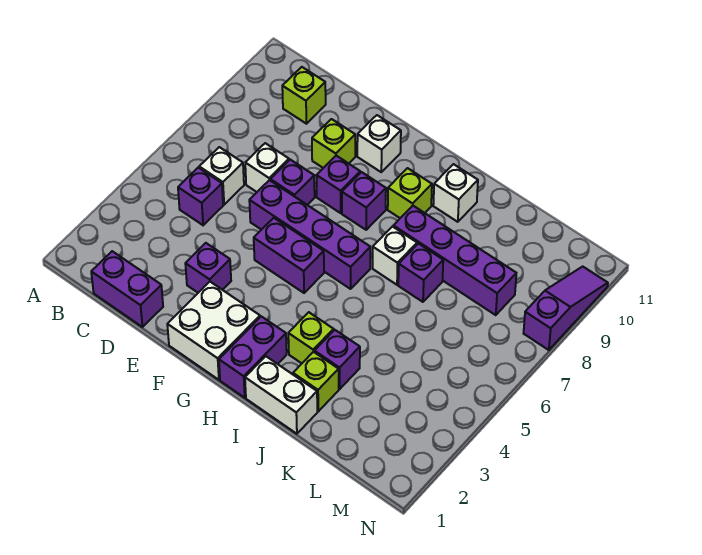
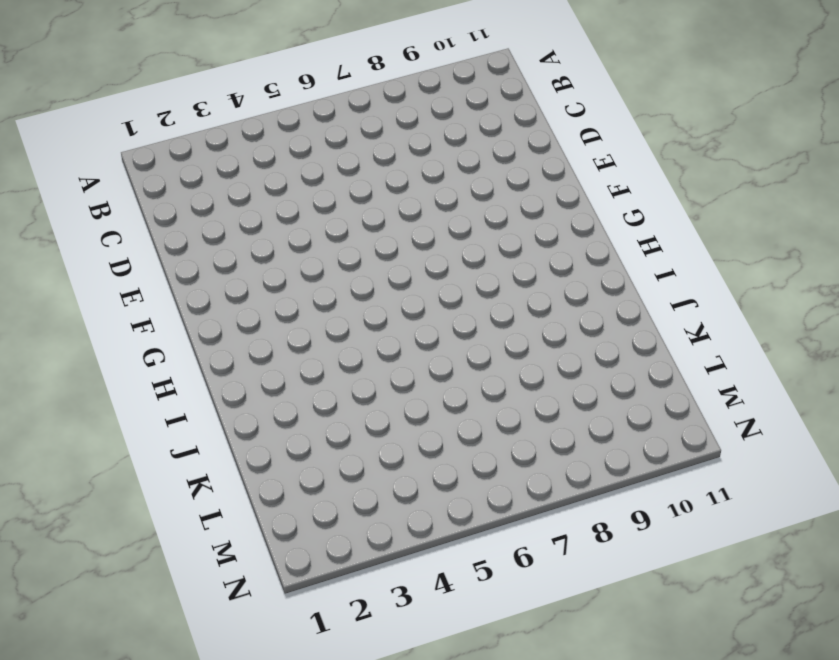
none -> purple 1x2 brick [91,251,163,327]
none -> purple 1x1 brick [178,168,223,225]
none -> white 1x1 brick [199,147,244,205]

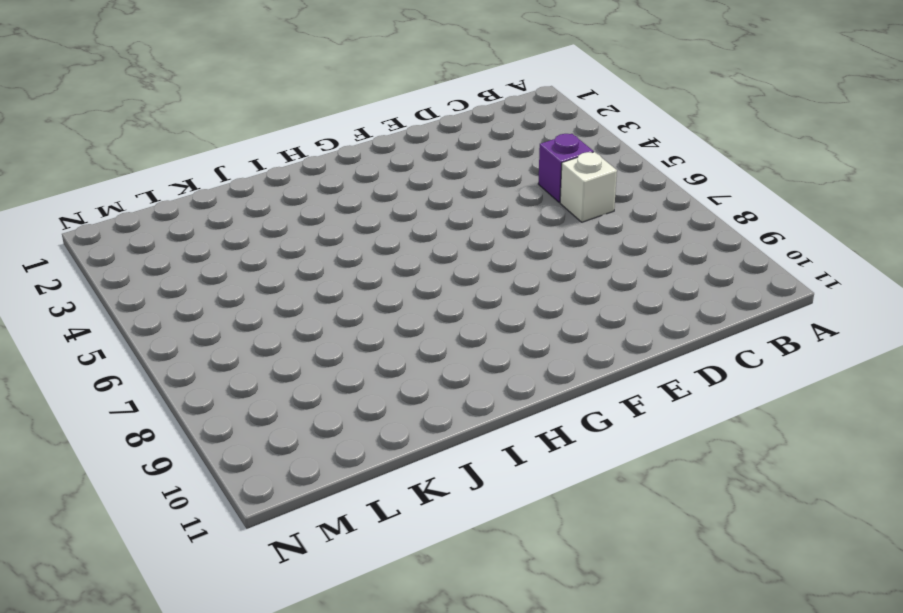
none -> purple 1x2 brick [91,251,163,327]
none -> lime 1x1 brick [282,67,326,124]
none -> white 1x1 brick [245,143,289,192]

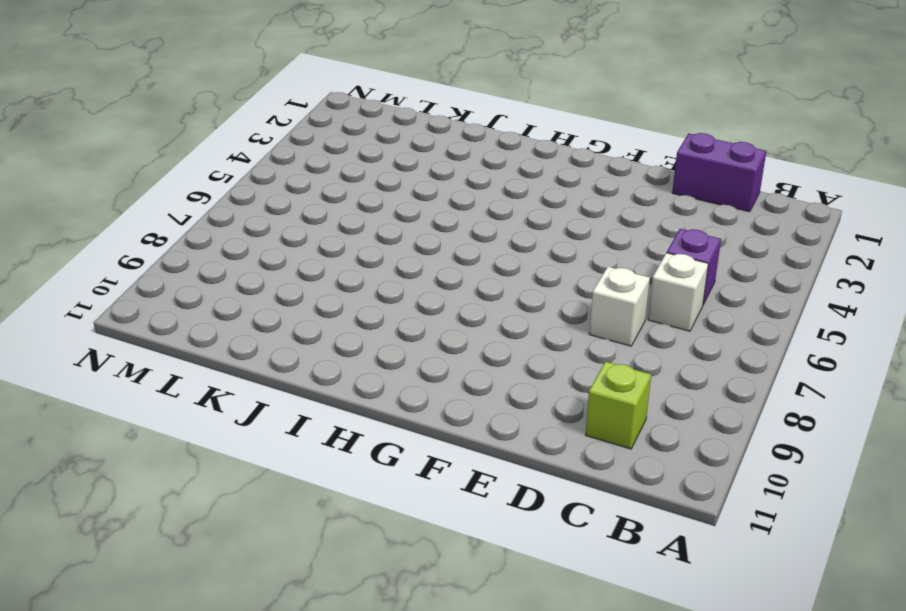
none -> purple 1x1 brick [185,243,231,293]
none -> purple 1x4 brick [249,180,370,289]
none -> purple 1x1 brick [270,160,315,205]

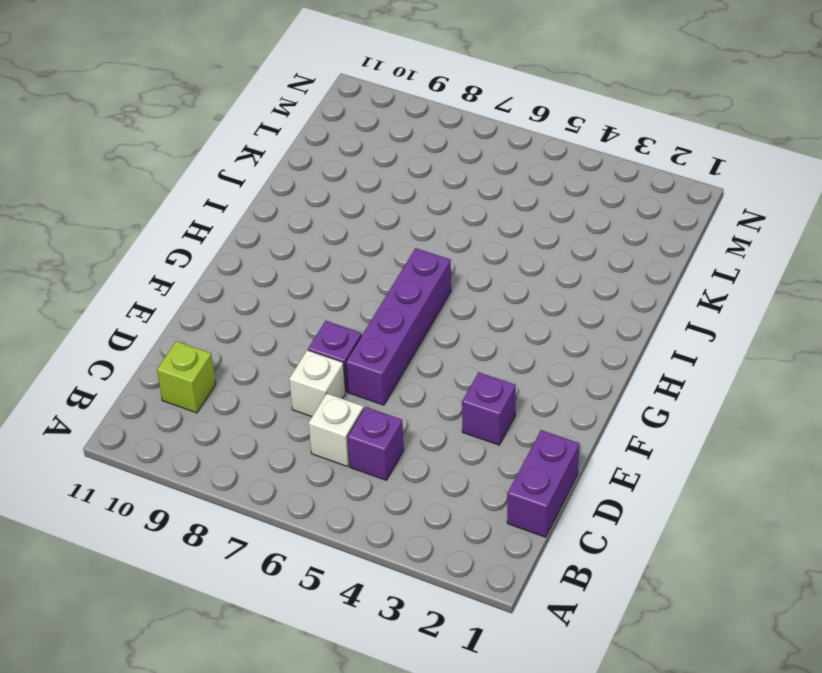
none -> lime 1x1 brick [312,119,355,168]
none -> white 2x2 brick [167,282,260,380]
none -> purple 1x2 brick [254,218,324,293]

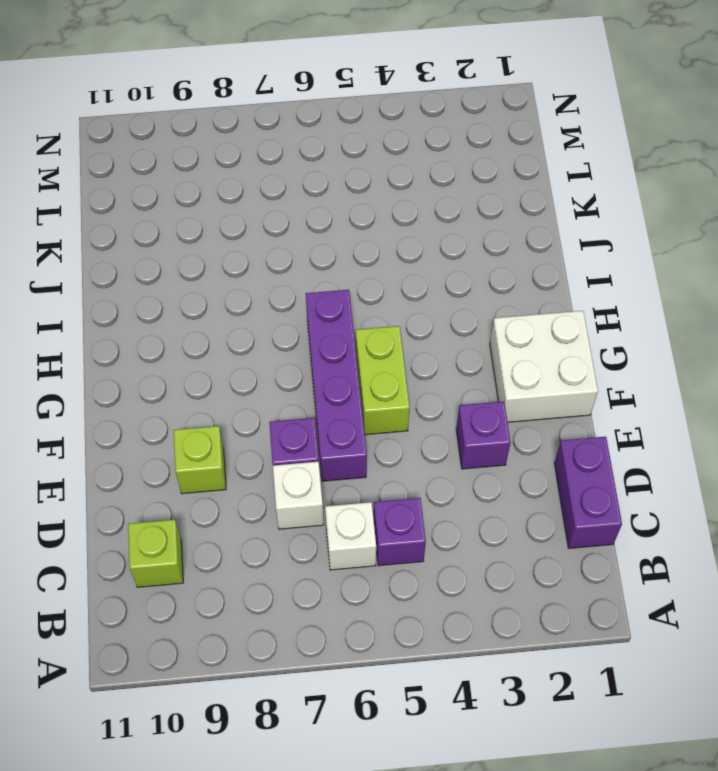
lime 1x2 brick [356,326,410,435] -> purple 1x2 brick [254,218,324,293]
none -> purple 1x1 brick [316,156,360,213]
none -> white 1x1 brick [357,115,401,172]
none -> purple 1x1 brick [342,172,386,230]

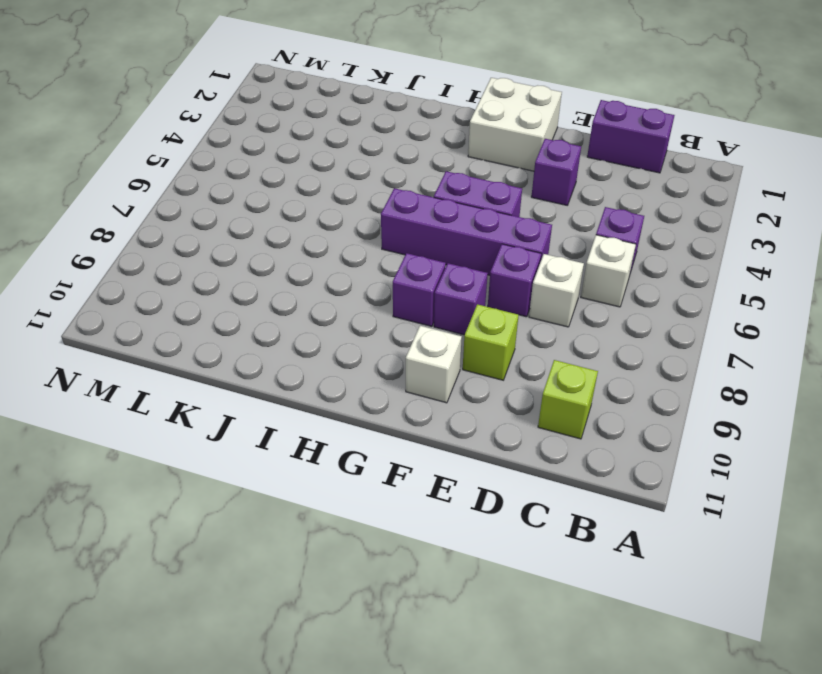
none -> purple 1x2 brick [219,316,287,398]
none -> lime 1x1 brick [388,168,432,218]
none -> white 1x2 brick [245,356,317,434]

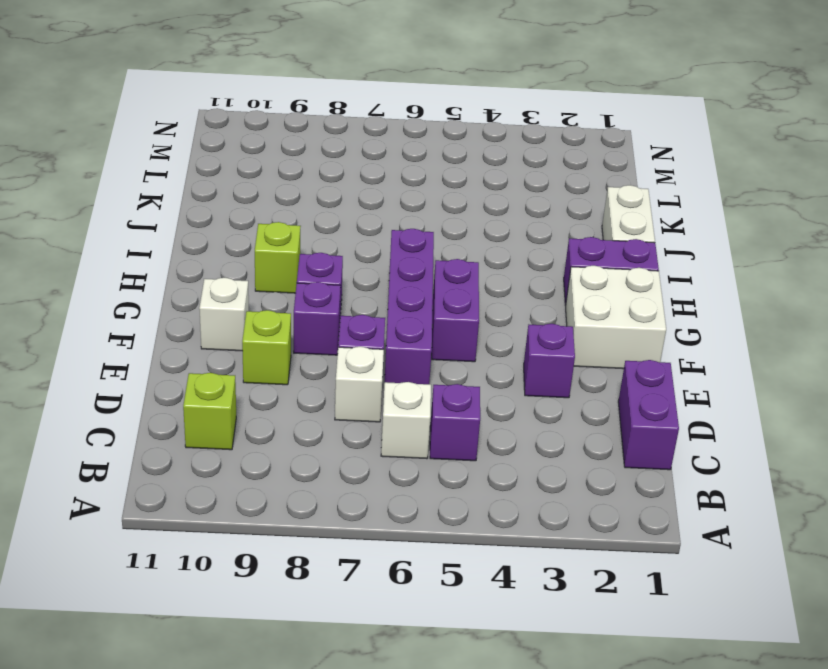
none -> lime 1x1 brick [288,312,334,363]
none -> white 1x1 brick [373,227,417,285]
none -> purple 1x4 brick [393,206,516,315]

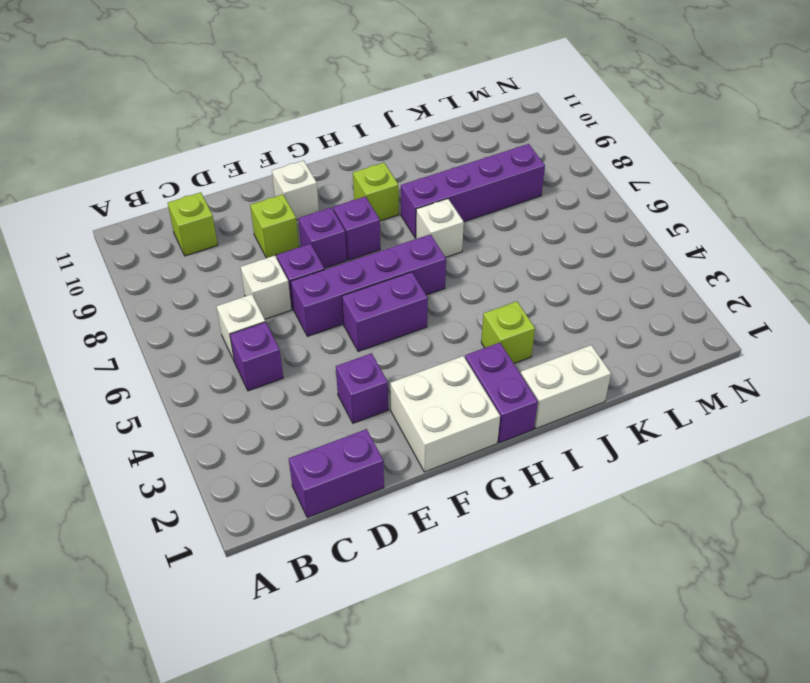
none -> white 1x1 brick [433,164,478,222]
none -> lime 1x1 brick [293,352,339,411]
none -> purple 1x1 brick [315,330,360,389]

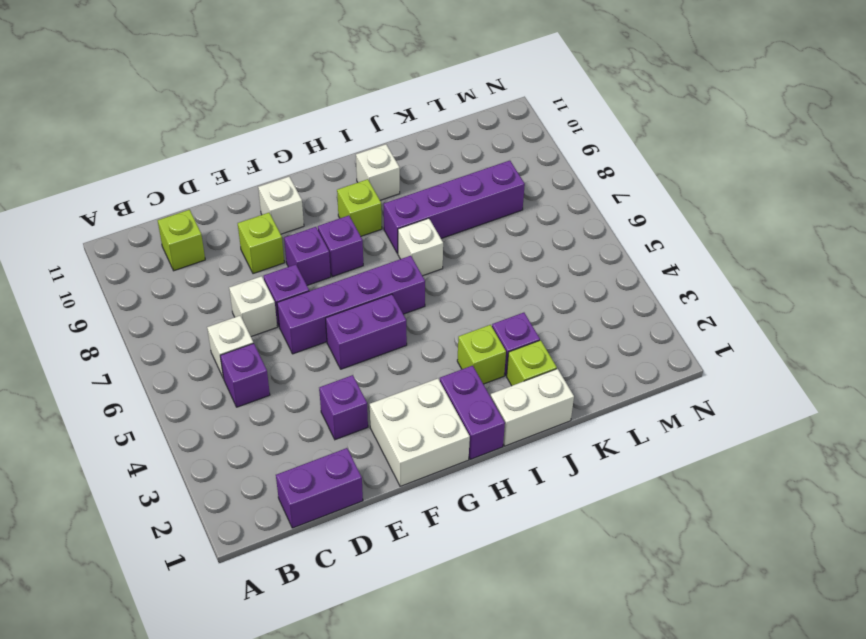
none -> purple 1x1 brick [398,244,443,302]
none -> purple 1x3 slope [524,266,608,350]

